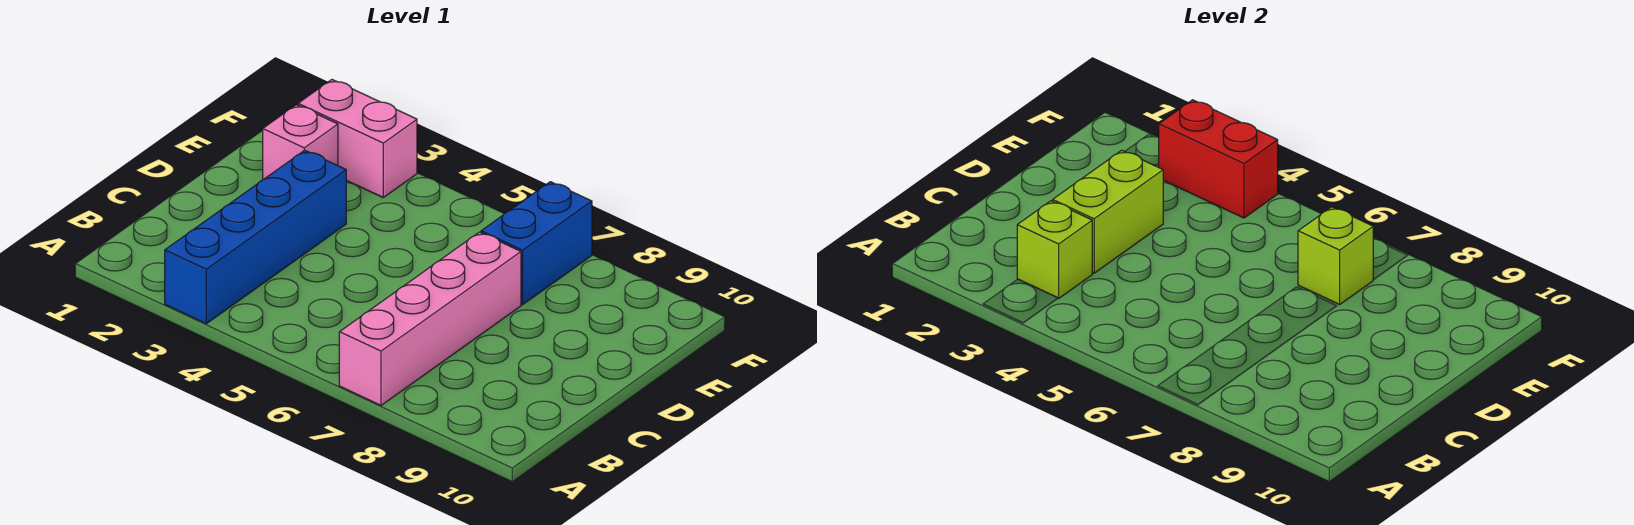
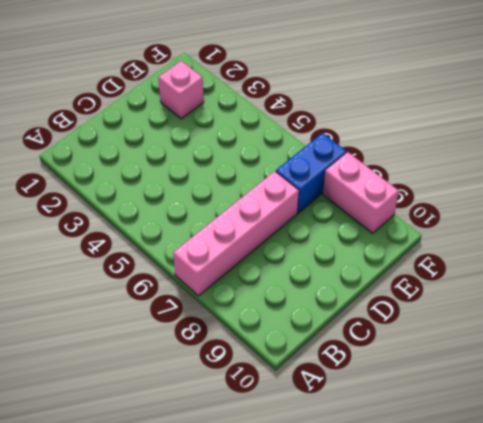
pink 1x2 brick [323,152,399,233] -> pink 1x2 brick moved to [298,80,417,197]
none -> blue 1x4 brick [165,150,346,324]
none -> lime 1x1 brick [1017,201,1092,298]

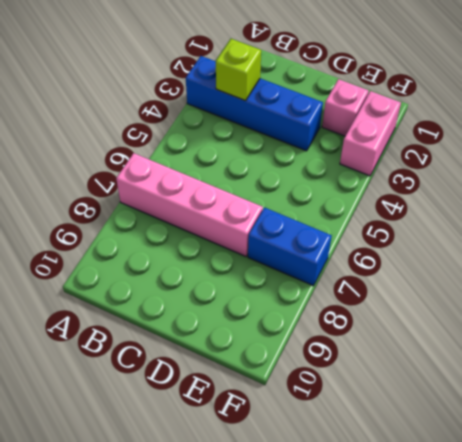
none -> lime 1x2 brick [1053,150,1163,273]
none -> lime 1x1 brick [1298,207,1373,305]

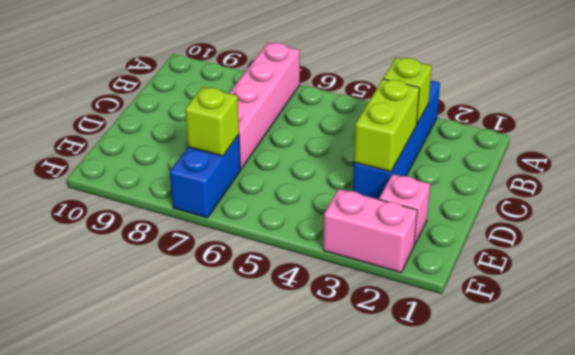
none -> red 1x2 brick [1159,100,1278,218]

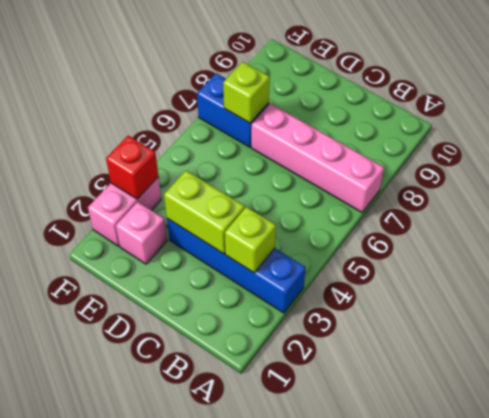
red 1x1 brick [106,135,158,199] -> red 1x2 brick [1159,100,1278,218]

